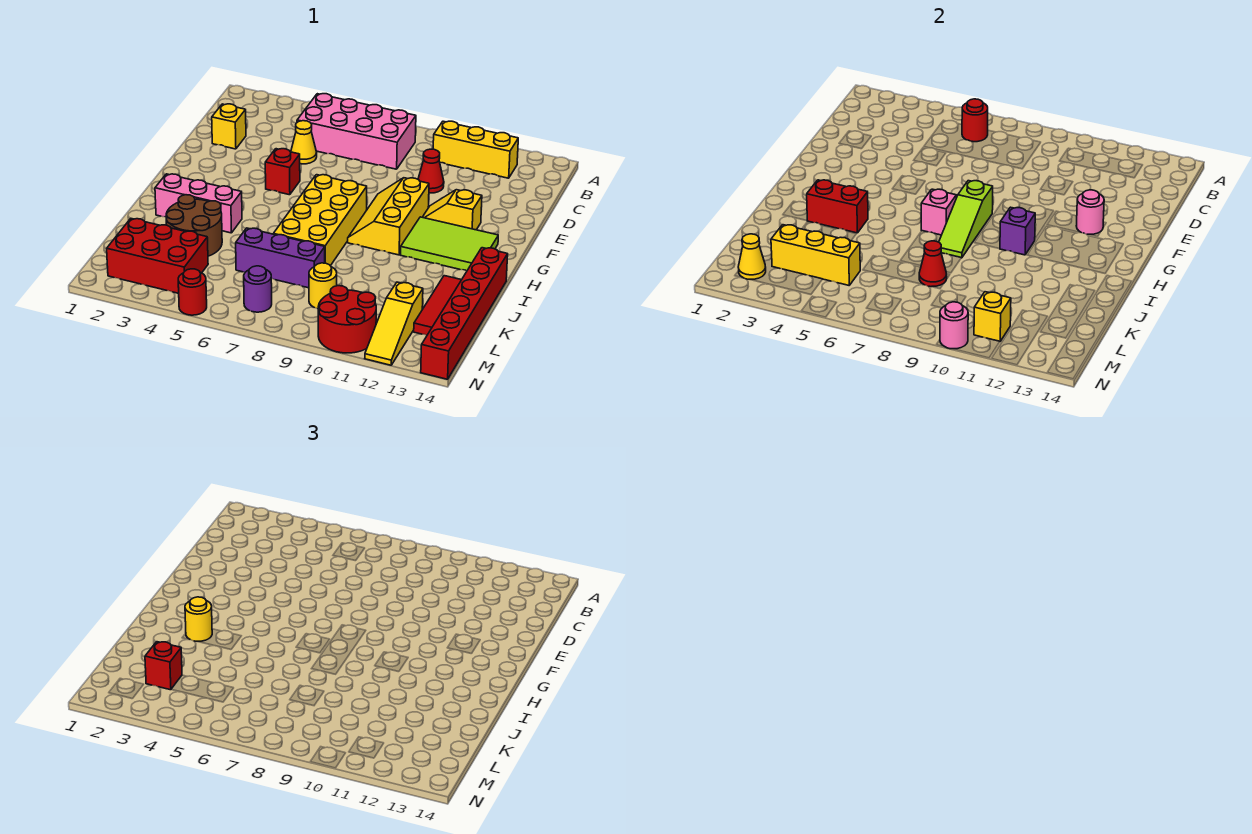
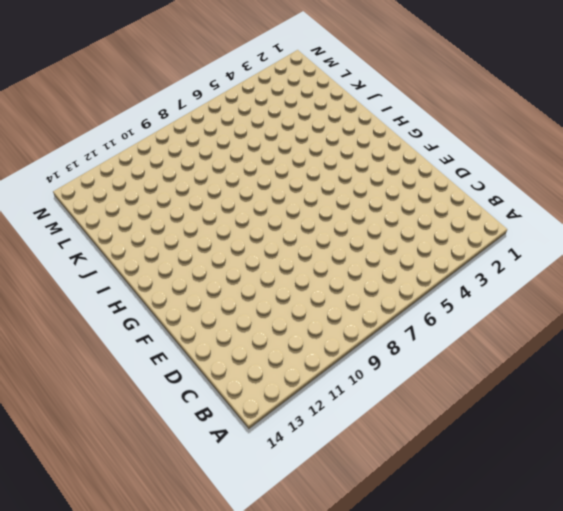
none -> pink 2x4 brick [297,94,416,169]
none -> yellow 1x3 brick [433,121,518,178]
none -> yellow 1x1 brick [212,104,246,149]
none -> yellow 1x1 cone [291,121,317,164]

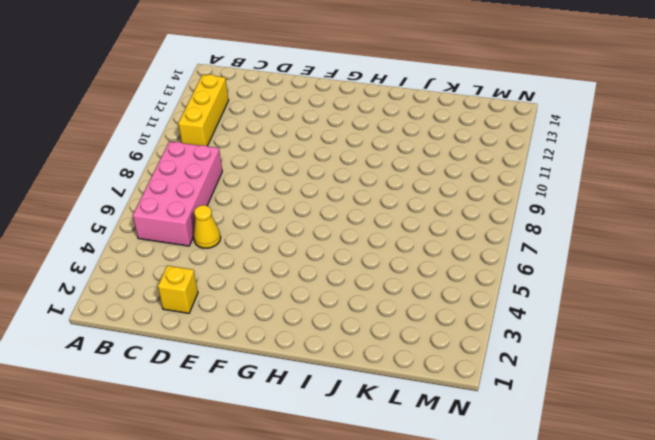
none -> red 1x1 cone [418,149,444,193]
none -> red 1x1 brick [265,149,300,195]
none -> yellow 2x3 slope [348,178,429,255]
none -> yellow 1x2 slope [423,190,482,230]

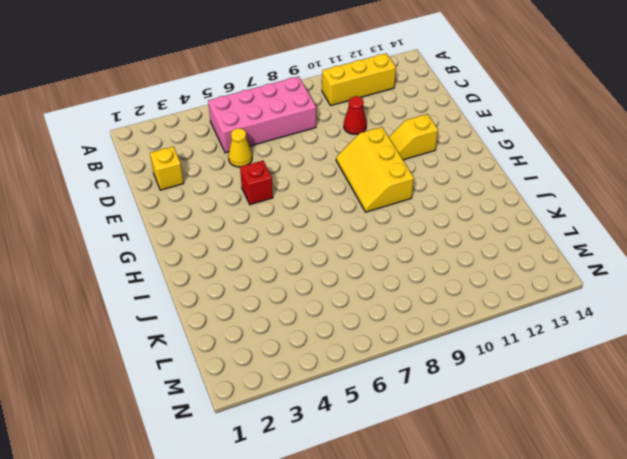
none -> yellow 2x4 brick [274,175,367,266]
none -> lime 2x3 tile [401,217,498,271]
none -> pink 1x3 brick [155,174,242,233]
none -> red 1x6 brick [421,248,508,379]

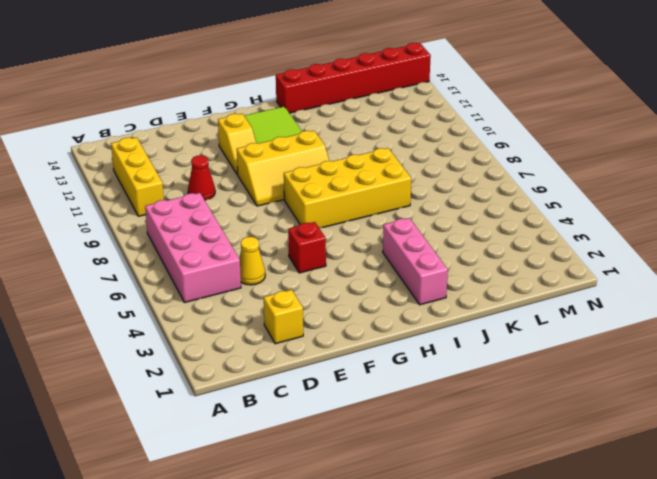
none -> brown 2x2 round brick [166,195,222,256]
none -> red 1x3 tile [414,276,461,335]
none -> purple 1x3 brick [236,228,325,288]
none -> red 2x3 brick [107,218,208,293]

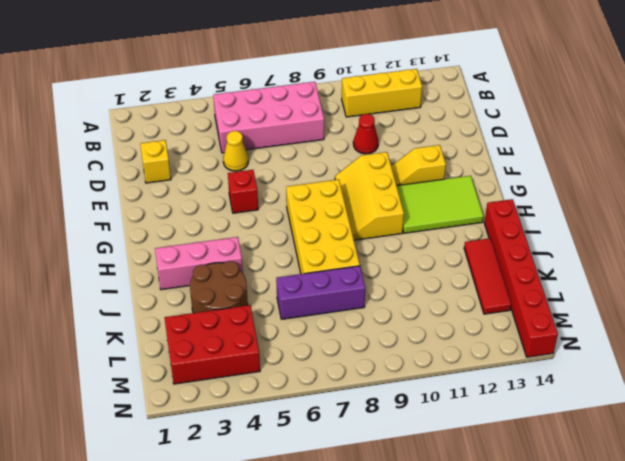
none -> yellow 1x1 round brick [309,263,337,309]
none -> yellow 1x3 slope [365,282,423,365]
none -> purple 1x1 round brick [244,266,272,312]
none -> red 2x2 round brick [318,286,376,353]

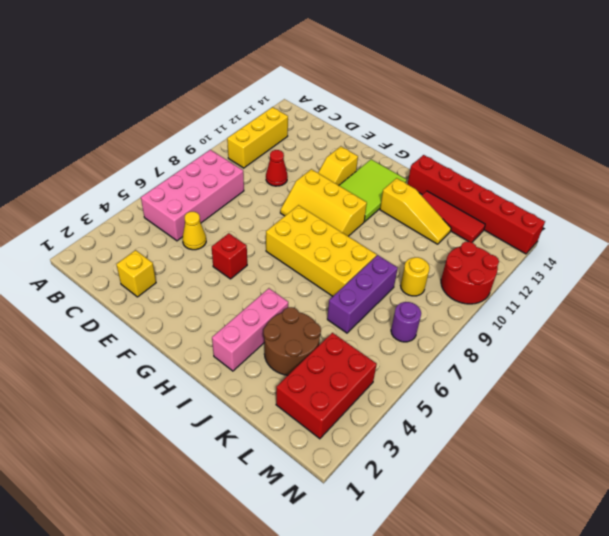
yellow 1x3 slope [380,178,451,244] -> yellow 1x3 slope moved to [365,282,423,365]
none -> red 1x1 round brick [178,269,207,315]
none -> red 1x1 round brick [962,99,988,142]
none -> pink 1x1 round brick [1076,190,1104,234]
none -> lime 1x3 slope [939,181,993,258]

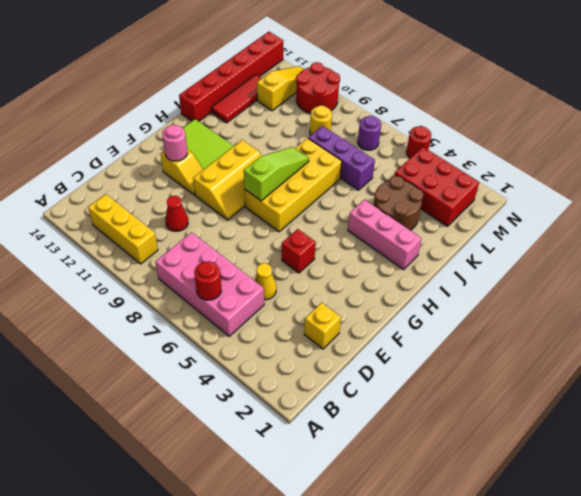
none -> pink 1x1 brick [921,189,956,235]
none -> purple 1x1 brick [1000,207,1035,255]
none -> red 1x2 brick [807,180,868,233]
none -> red 1x1 cone [919,241,947,287]

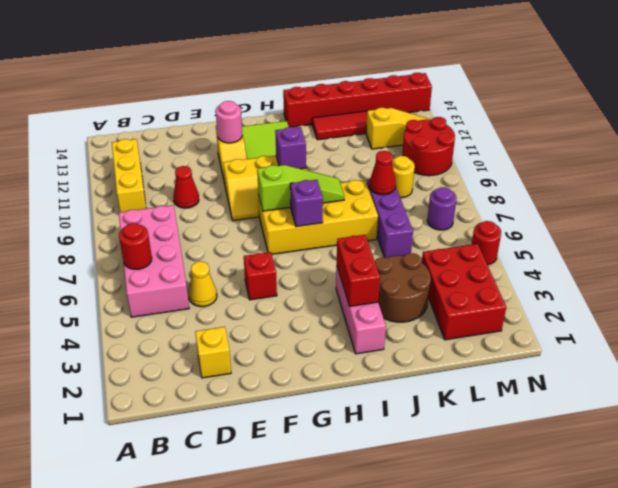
purple 1x1 brick [290,180,323,227] -> pink 1x1 brick [921,189,956,235]
none -> yellow 1x3 brick [771,225,860,285]
none -> yellow 1x1 cone [738,234,766,280]
none -> yellow 1x1 brick [974,292,1011,341]
none -> pink 1x1 round brick [940,302,968,349]

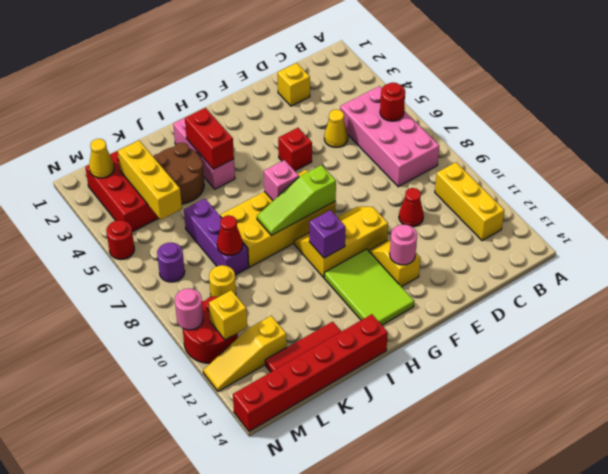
none -> yellow 1x1 round brick [185,597,212,641]
none -> red 1x1 brick [145,642,182,690]

